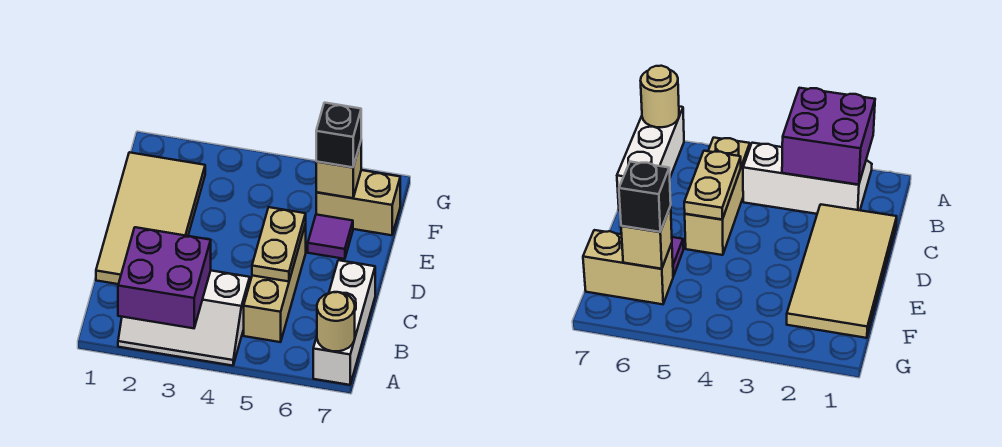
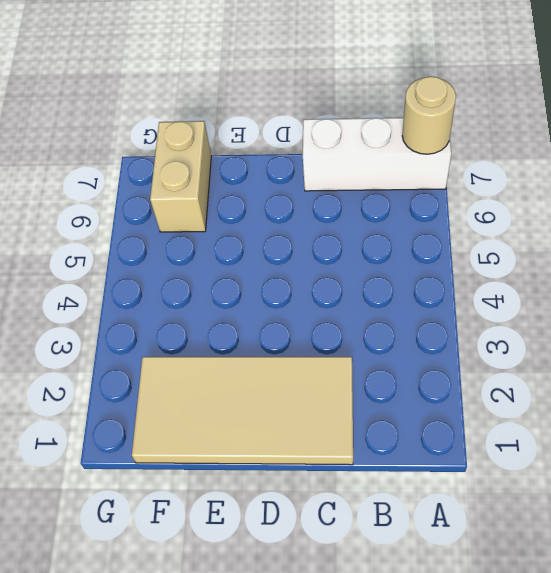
none -> white 2x3 slope [118,271,250,366]
none -> tan 1x3 brick [244,224,306,342]

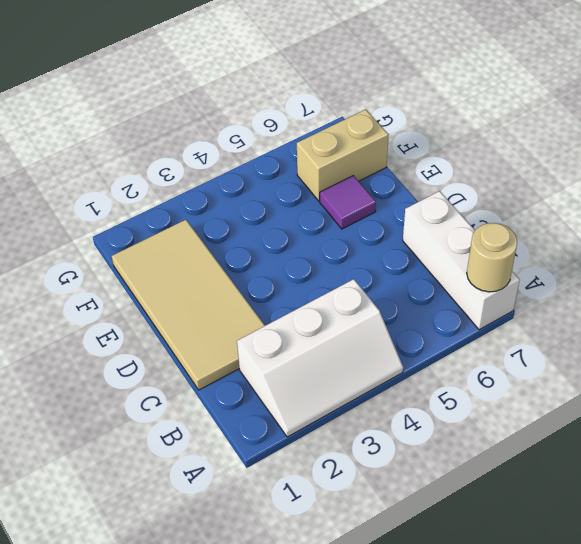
none -> tan 1x3 brick [244,224,306,342]
none -> purple 2x2 brick [118,227,211,328]

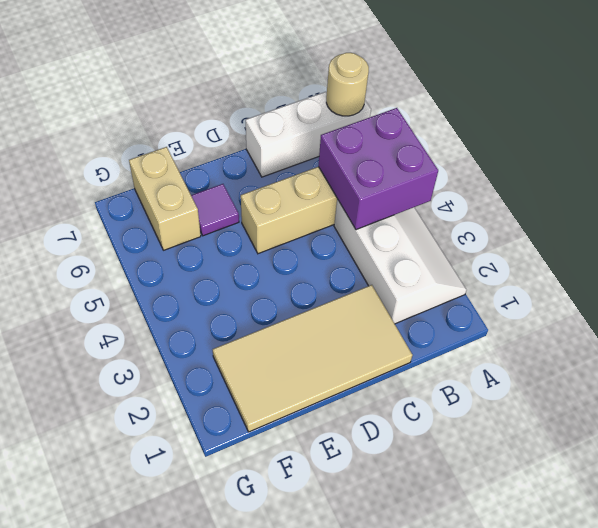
purple 2x2 brick [318,108,438,230] -> purple 2x2 brick moved to [118,227,211,328]
none -> tan 1x2 plate [252,207,306,281]
none -> tan 1x1 brick [316,142,361,198]

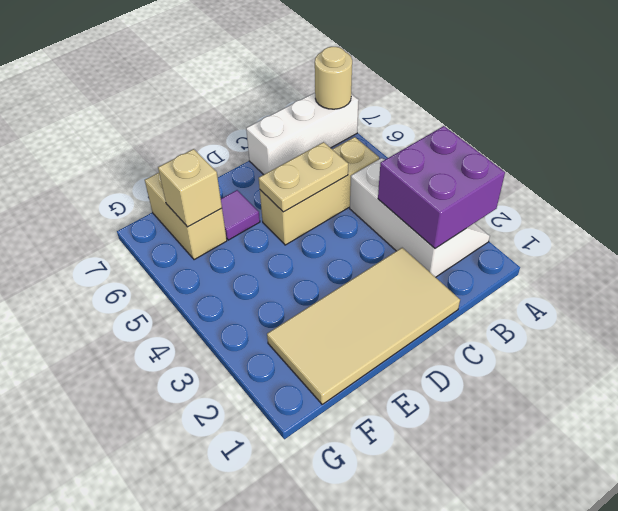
none -> black 1x1 brick [316,103,361,167]

